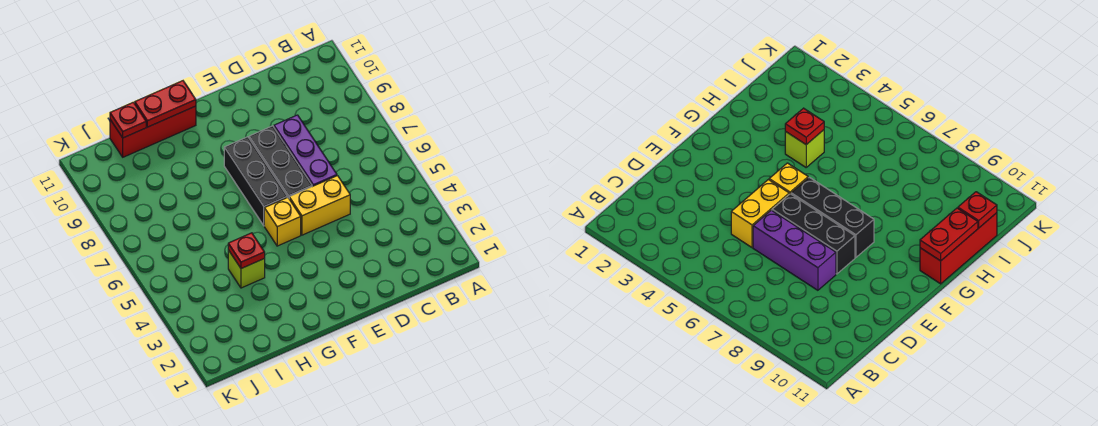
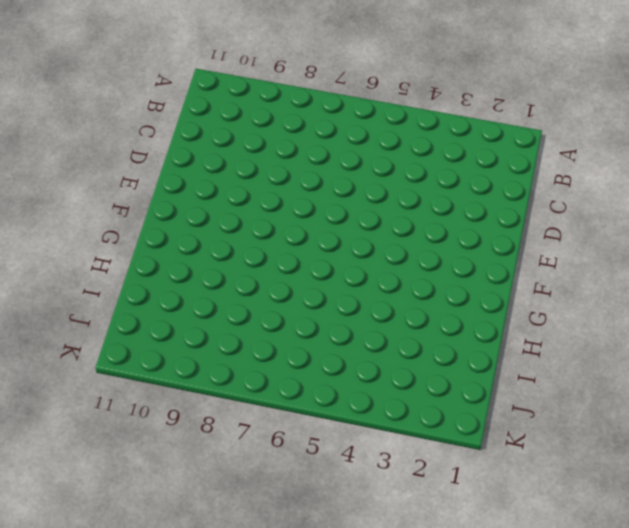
none -> yellow 1x2 brick [289,176,350,235]
none -> purple 1x3 brick [274,115,337,186]

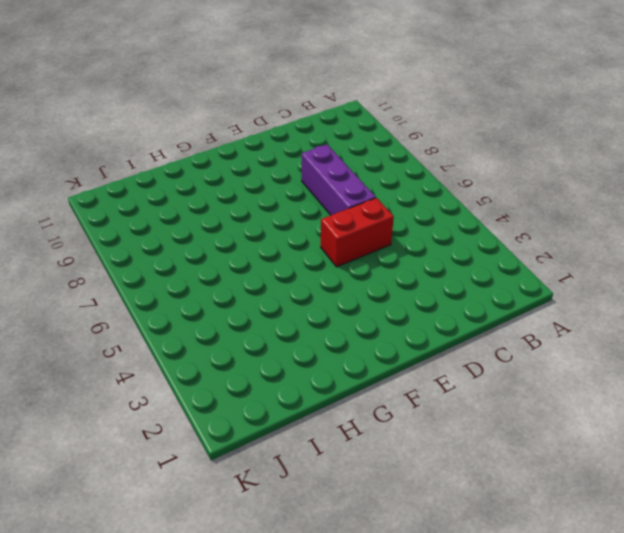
red 1x2 brick [321,198,394,267] -> yellow 1x2 brick [289,176,350,235]
none -> black 1x3 brick [249,126,312,198]
none -> yellow 1x1 brick [264,197,301,246]

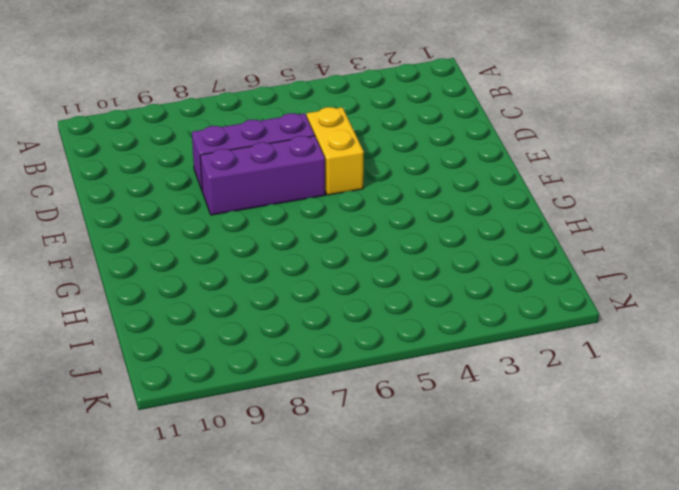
purple 1x3 brick [200,136,325,215] -> black 1x3 brick [249,126,312,198]
none -> yellow 1x1 brick [264,197,301,246]
none -> black 1x3 brick [224,137,287,225]

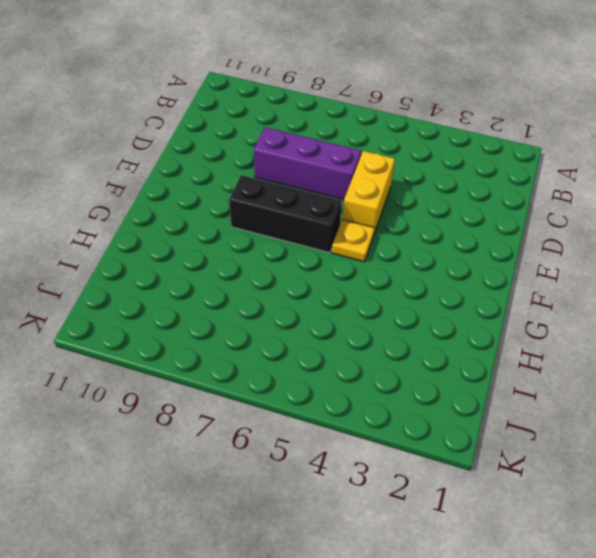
yellow 1x1 plate [332,220,375,262] -> yellow 1x1 brick [264,197,301,246]
none -> black 1x3 brick [249,126,312,198]
none -> red 1x3 brick [110,106,196,157]

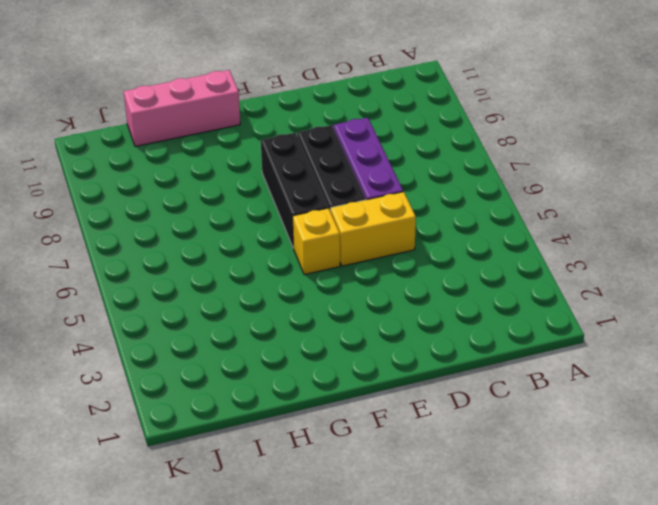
pink 1x3 brick [124,70,240,146] -> red 1x3 brick [110,106,196,157]
none -> lime 1x1 brick [228,250,265,288]
none -> red 1x2 plate [135,81,196,127]

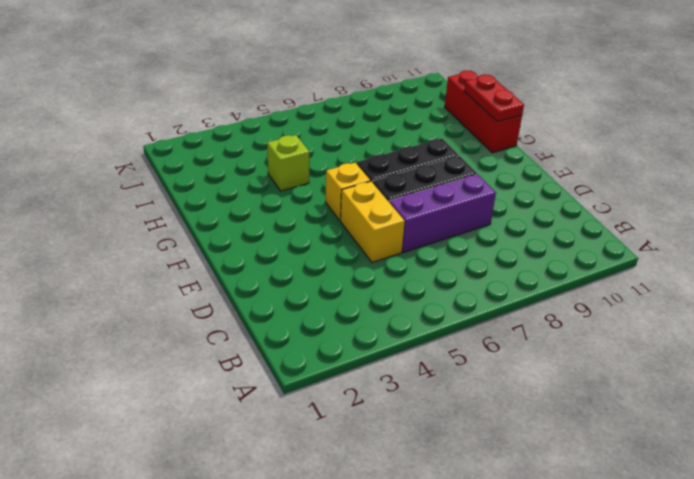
none -> red 1x1 plate [228,233,265,268]
none -> red 1x1 plate [110,102,146,138]

